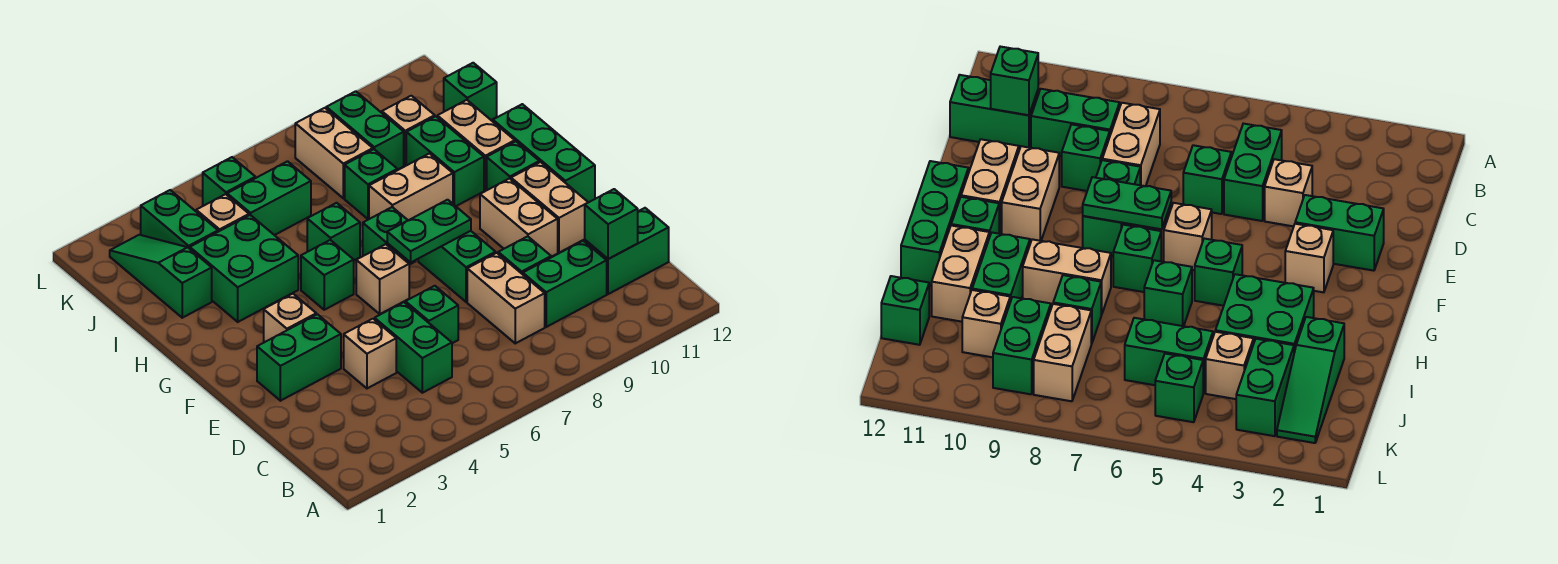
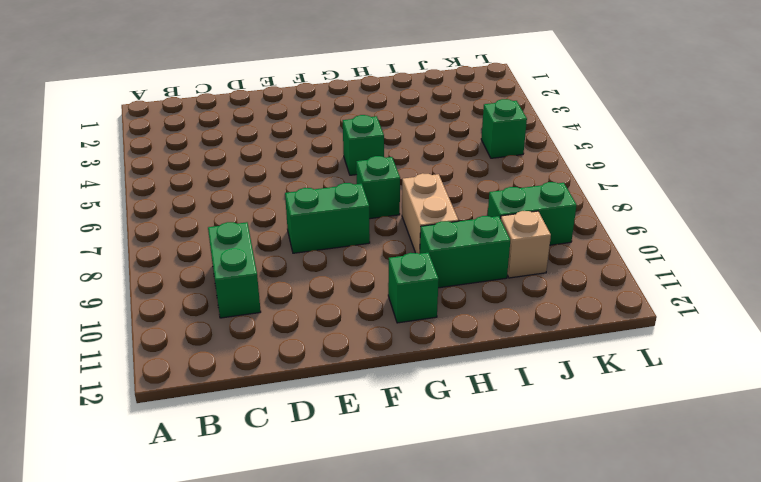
none -> green 1x2 brick [375,302,452,393]
none -> tan 1x2 brick [467,253,545,343]
none -> green 1x2 brick [585,208,669,294]
none -> tan 1x1 brick [344,319,396,388]

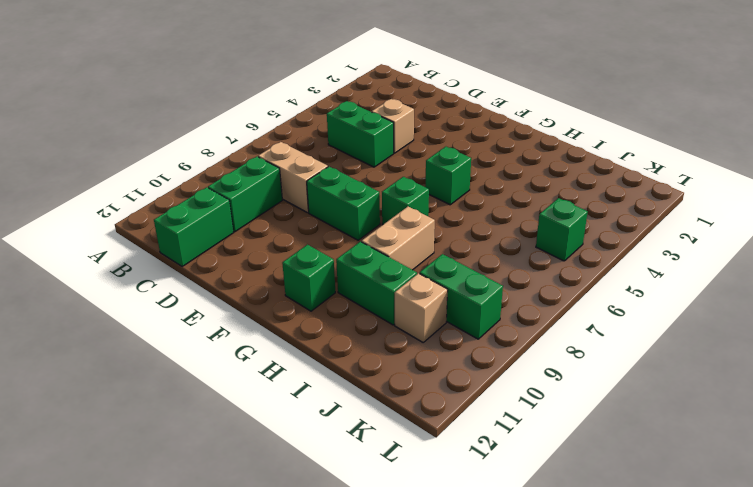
none -> green 1x1 brick [405,286,458,343]
none -> green 1x1 brick [498,236,551,274]
none -> green 1x2 brick [257,314,341,401]
none -> tan 1x2 brick [480,179,558,257]

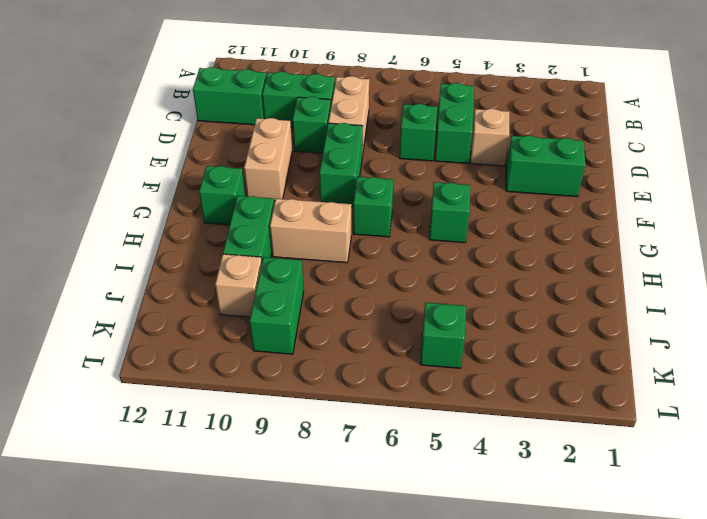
none -> tan 1x2 brick [511,162,588,253]
none -> tan 1x1 brick [264,294,316,342]
none -> tan 1x1 brick [356,244,409,314]
none -> green 1x3 brick [493,104,595,202]

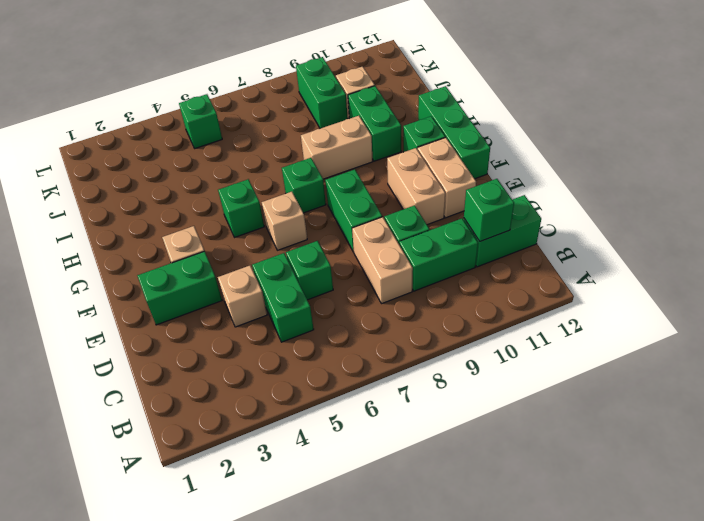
none -> green 2x2 brick [190,215,298,322]
none -> green 1x1 brick [307,203,360,260]
none -> tan 1x2 brick [437,100,515,190]
none -> green 1x3 slope [110,235,212,318]

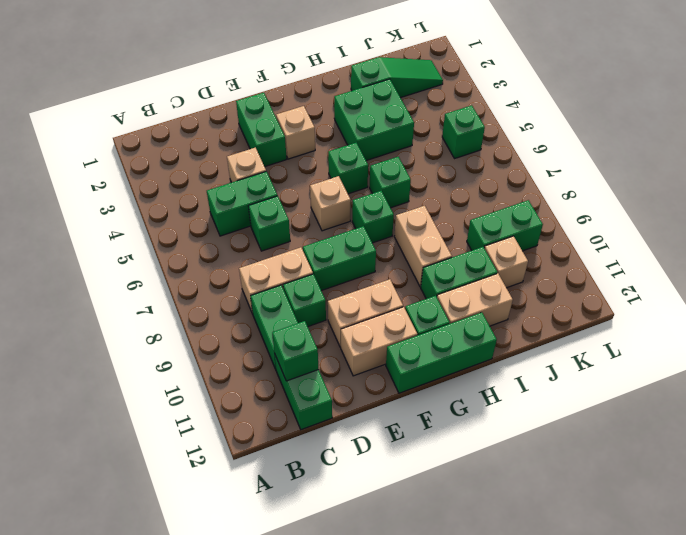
none -> green 1x1 brick [345,149,397,219]
none -> green 1x2 brick [141,190,218,249]
none -> tan 1x1 brick [196,194,249,232]
none -> green 1x2 brick [227,161,311,235]

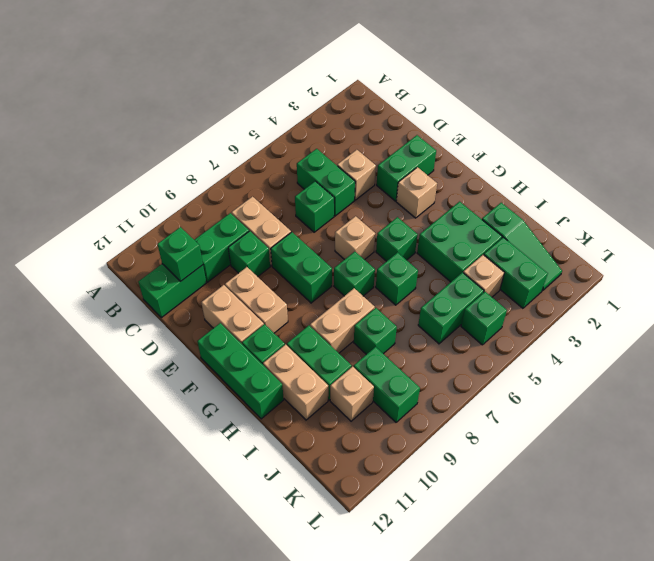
none -> tan 1x2 brick [295,108,373,198]
none -> green 1x1 brick [444,63,497,120]
none -> green 1x2 plate [387,200,471,262]

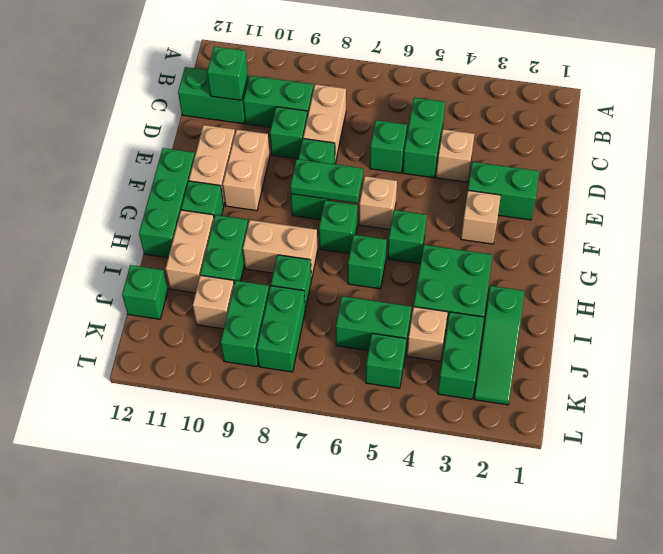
green 1x2 brick [257,286,305,372] -> tan 1x2 brick [295,108,373,198]

